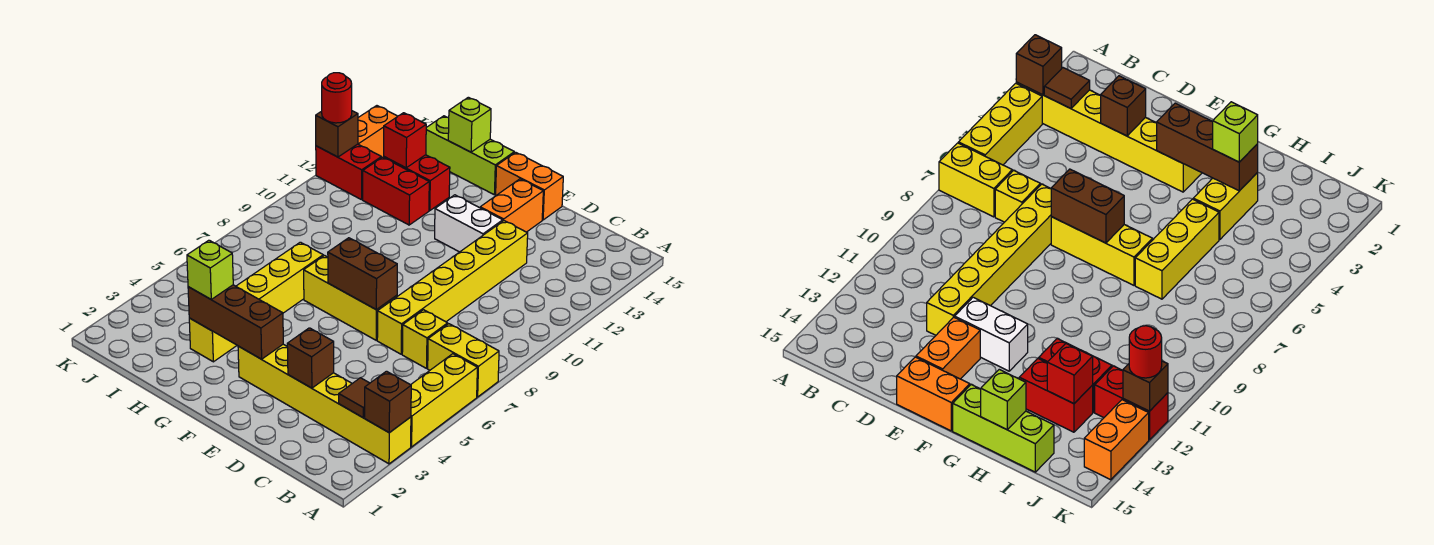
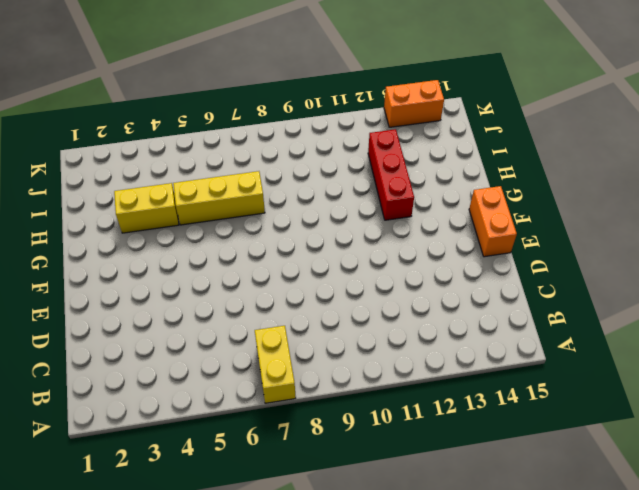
red 1x3 brick [368,129,414,220] -> red 1x2 brick [363,157,429,225]
none -> yellow 1x6 brick [238,344,411,464]
none -> yellow 1x3 brick [411,354,477,447]
none -> yellow 1x1 brick [402,310,448,368]

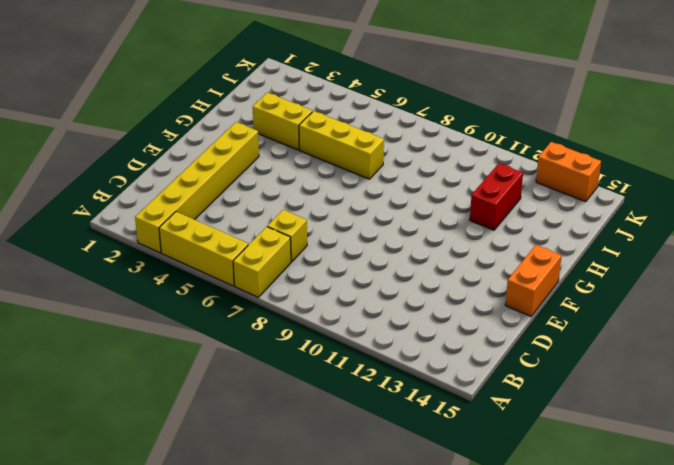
none -> yellow 1x6 brick [377,221,528,354]
none -> yellow 1x3 brick [304,256,397,340]
none -> white 1x2 brick [435,195,503,252]

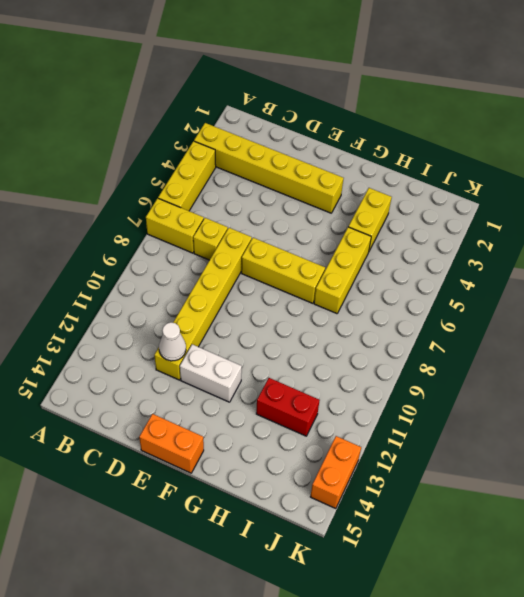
white 1x1 cone [159,322,186,361] -> none
none -> orange 1x2 brick [480,179,543,232]
none -> lime 1x3 brick [426,116,514,195]
none -> red 1x2 brick [384,155,450,211]

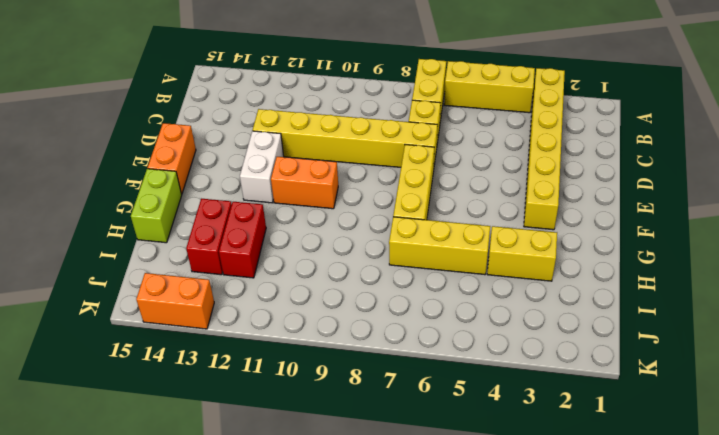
orange 1x2 brick [271,157,338,209] -> orange 1x2 brick moved to [480,179,543,232]
lime 1x2 brick [131,169,182,243] -> lime 1x3 brick [426,116,514,195]
none -> red 1x2 brick [316,144,381,200]
none -> brown 1x1 brick [365,371,411,433]
none -> brown 1x1 tile [339,378,370,417]

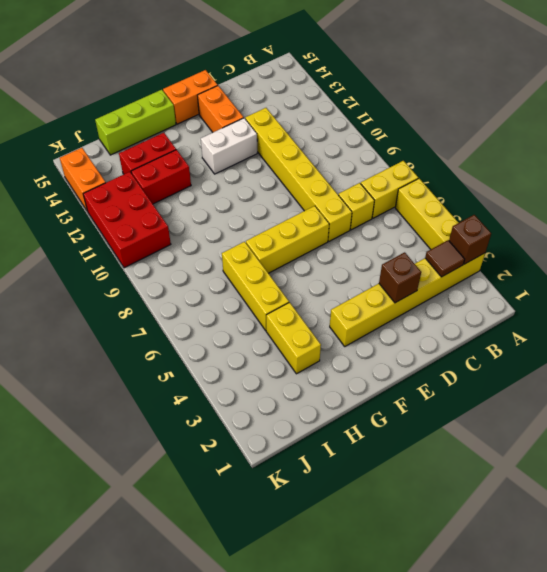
red 2x3 brick [83,172,171,268] -> red 1x2 brick [316,144,381,200]
none -> brown 1x2 brick [328,238,397,310]
none -> brown 1x3 brick [188,285,283,359]
none -> lime 1x1 brick [448,97,491,152]

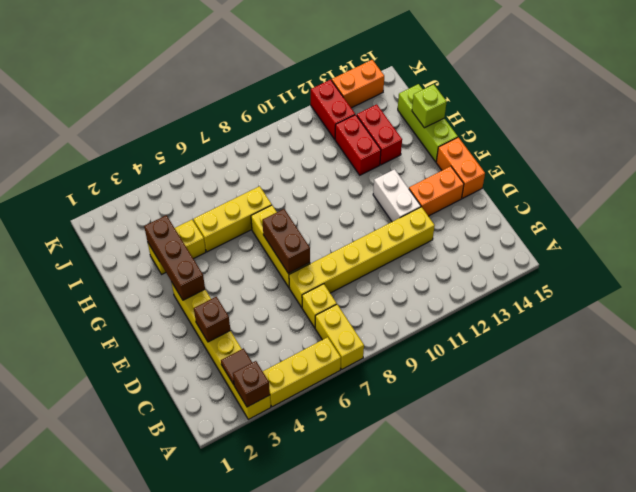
none -> red 1x1 brick [384,113,426,168]
none -> brown 1x1 brick [316,111,358,157]
none -> lime 1x1 brick [187,240,233,300]

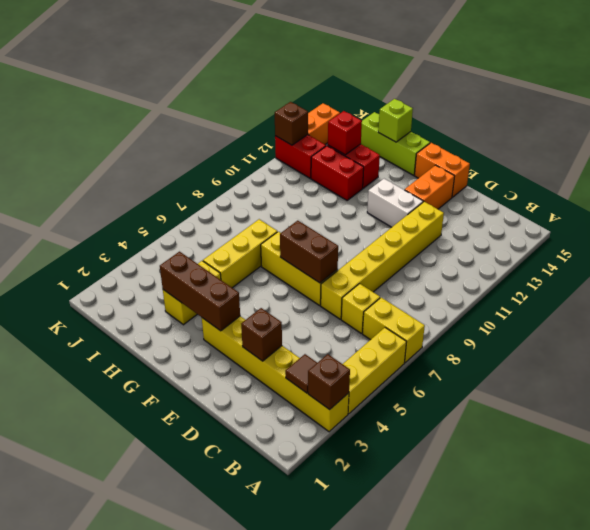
none -> lime 1x1 brick [187,240,233,300]
none -> red 1x1 round brick [322,73,352,123]

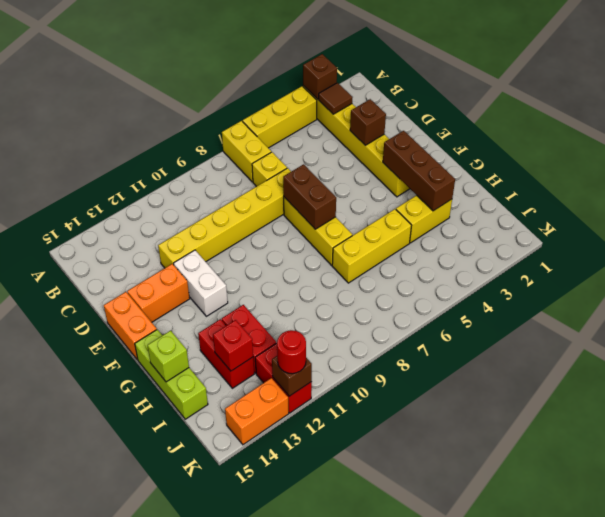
none -> lime 1x1 brick [187,240,233,300]

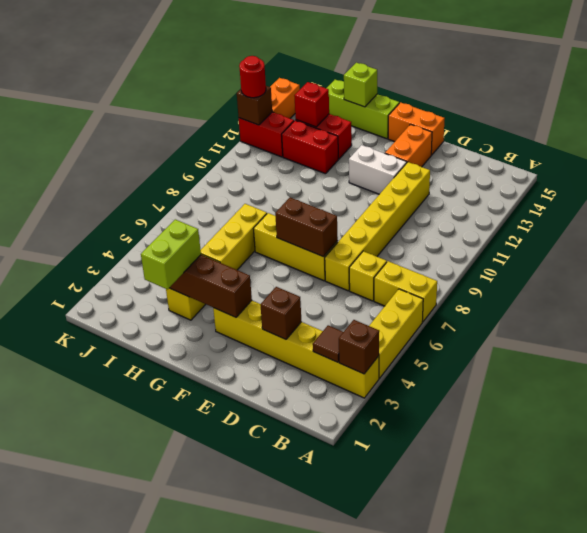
lime 1x2 brick [141,219,201,289] -> lime 1x1 brick [187,240,233,300]

